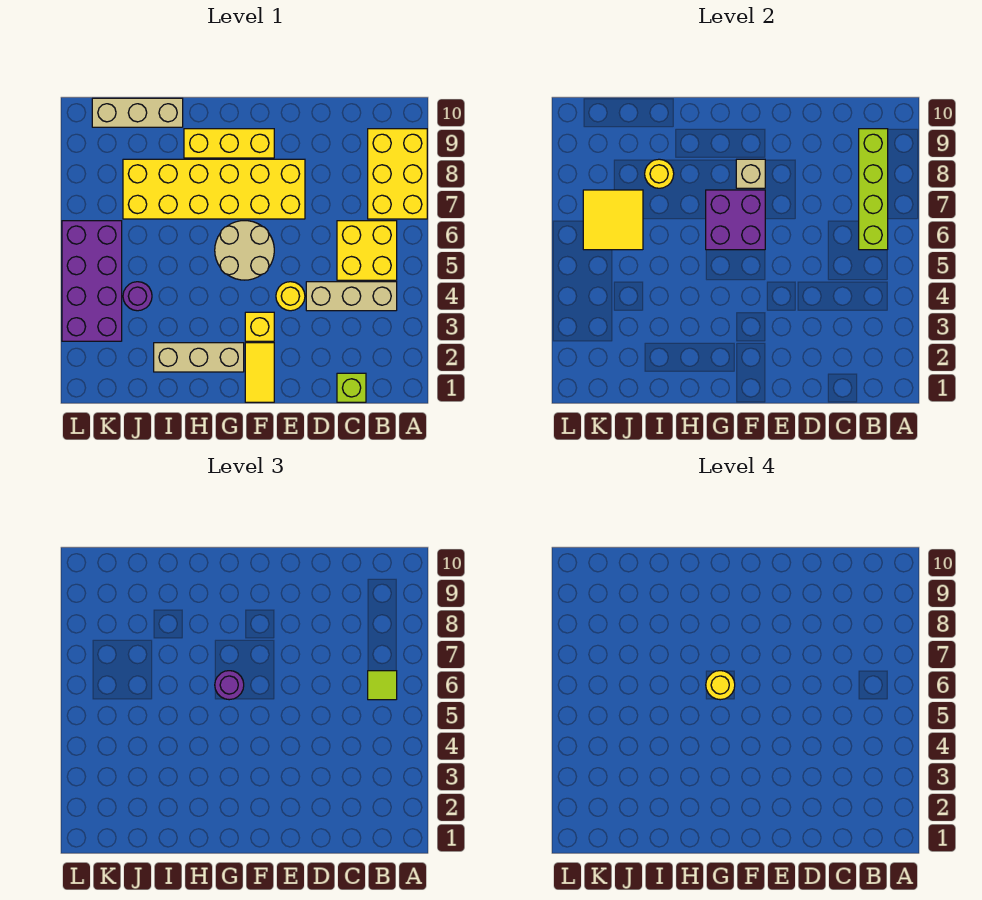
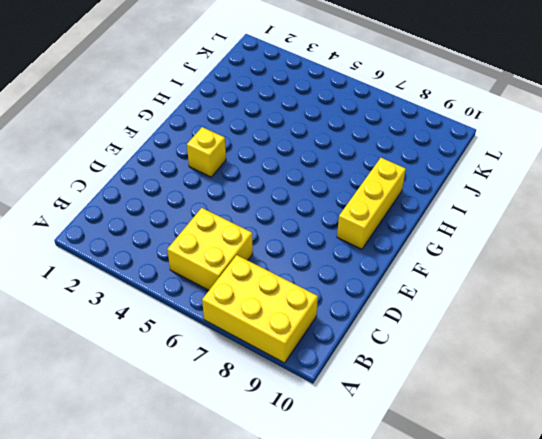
none -> tan 1x3 brick [306,282,397,311]
none -> lime 1x1 brick [337,373,366,402]
none -> yellow 1x1 round brick [276,282,305,311]

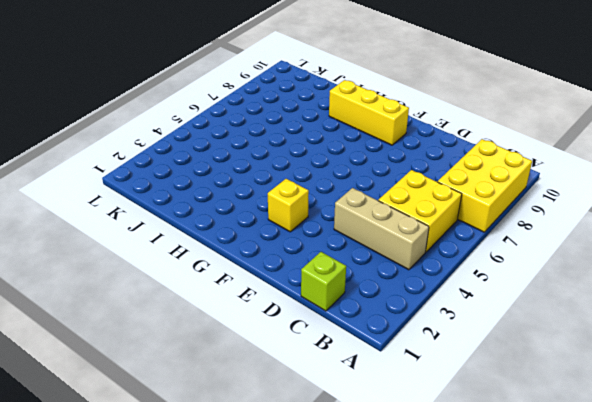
none -> yellow 1x1 round brick [276,282,305,311]
none -> yellow 2x6 brick [123,159,305,219]
none -> yellow 1x2 tile [245,343,274,402]

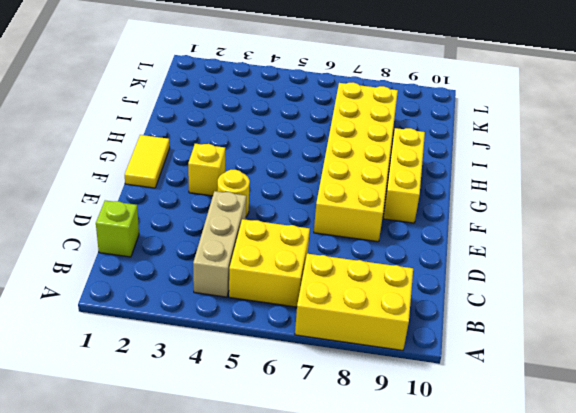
yellow 1x2 tile [125,135,170,188] -> yellow 1x2 tile turned to [245,343,274,402]
none -> tan 2x2 round brick [215,221,274,280]
none -> tan 1x3 brick [154,343,244,372]
none -> tan 1x3 brick [92,98,183,127]

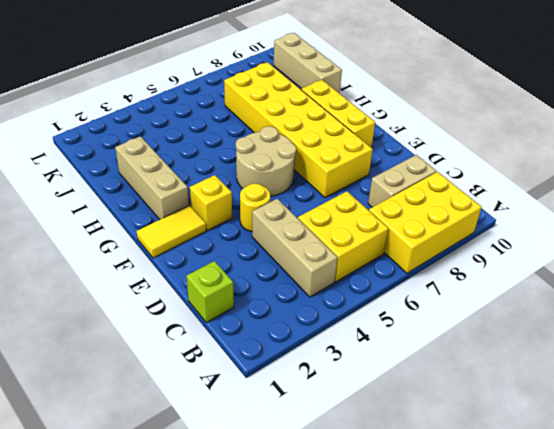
tan 1x2 brick [368,155,436,207] -> none
none -> purple 1x1 round brick [123,282,152,311]
none -> purple 2x4 brick [62,221,122,341]
none -> lime 1x4 brick [859,129,888,250]

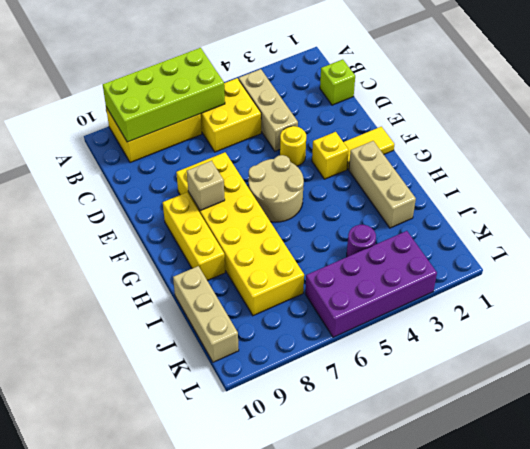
lime 2x4 brick [103,48,225,142] -> lime 1x4 brick [859,129,888,250]
none -> purple 2x2 brick [706,190,765,250]
none -> yellow 1x1 round brick [645,159,674,188]
none -> yellow 2x2 tile [583,190,643,250]

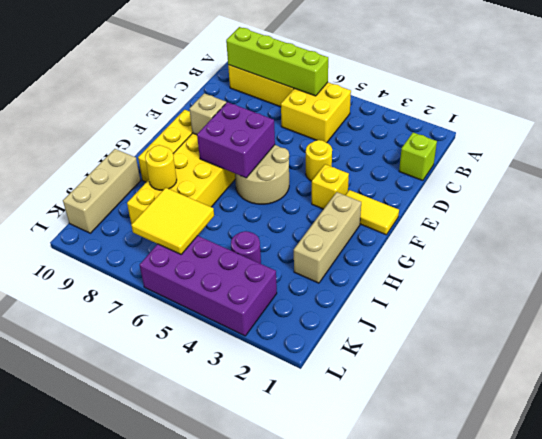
none -> tan 1x3 brick [306,282,397,311]
none -> lime 1x1 tile [368,671,397,700]
none -> purple 1x1 round brick [215,671,244,700]

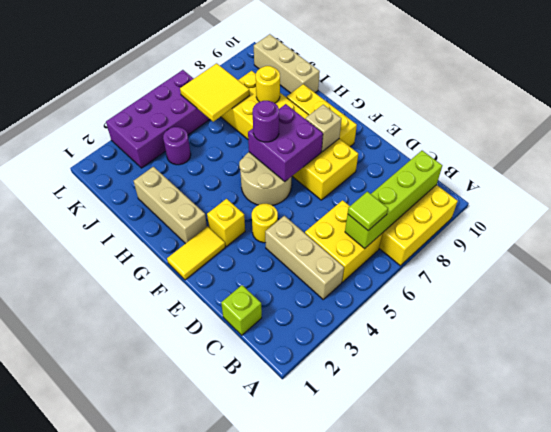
none -> yellow 1x1 round brick [706,671,735,700]

